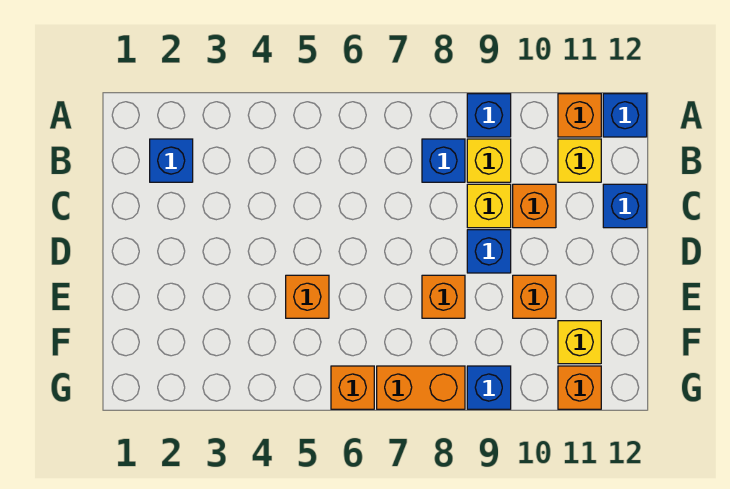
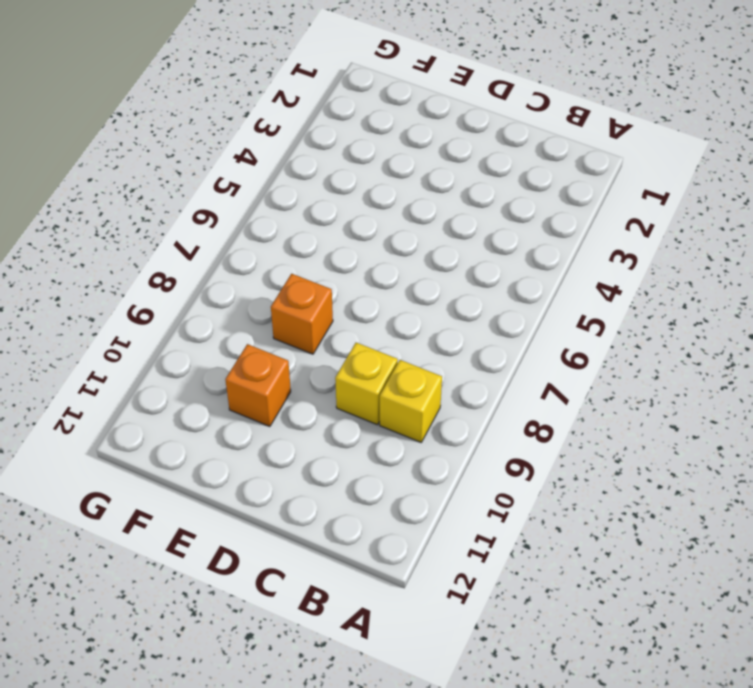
none -> blue 1x1 brick [467,94,511,137]
none -> orange 1x1 brick [558,94,601,137]
none -> blue 1x1 brick [603,94,647,137]

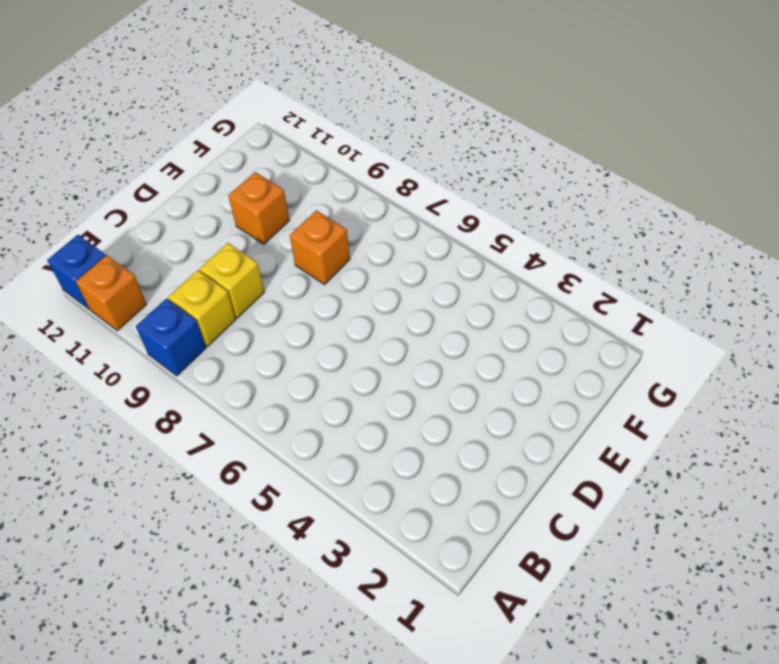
none -> blue 1x1 brick [150,139,193,182]
none -> blue 1x1 brick [422,139,465,182]
none -> yellow 1x1 brick [558,139,601,182]

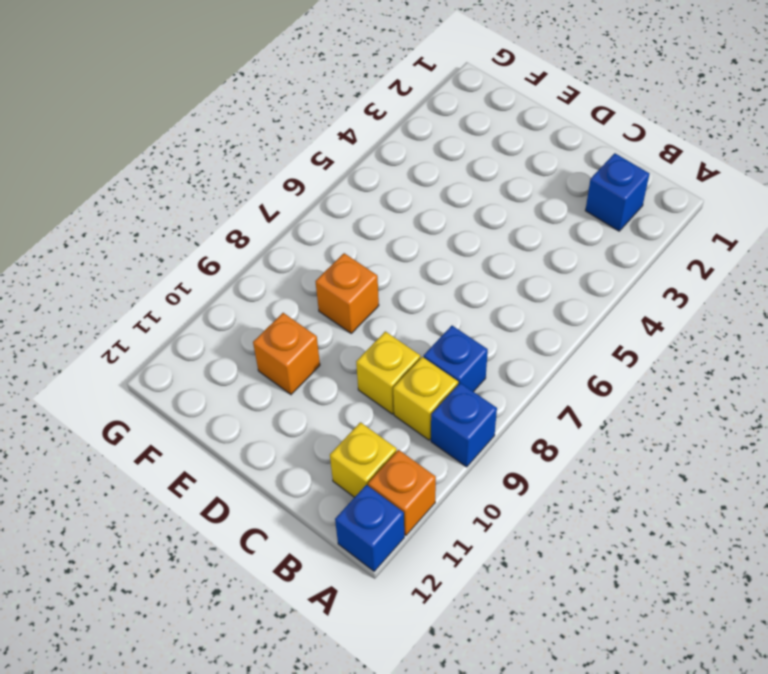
none -> orange 1x1 brick [513,184,556,228]
none -> blue 1x1 brick [603,184,647,228]
none -> blue 1x1 brick [467,230,511,273]

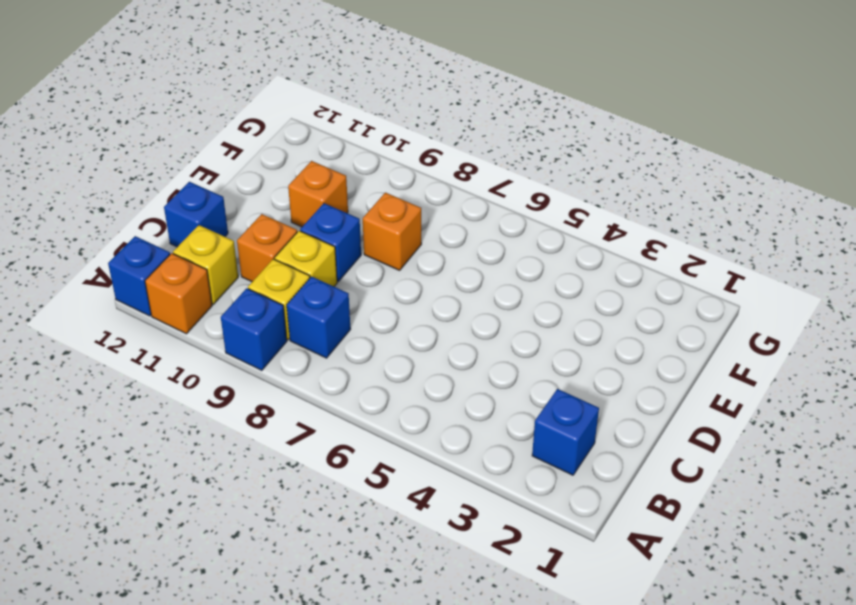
none -> orange 1x1 brick [286,275,329,318]
none -> yellow 1x1 brick [558,321,601,364]
none -> orange 1x1 brick [331,366,374,409]

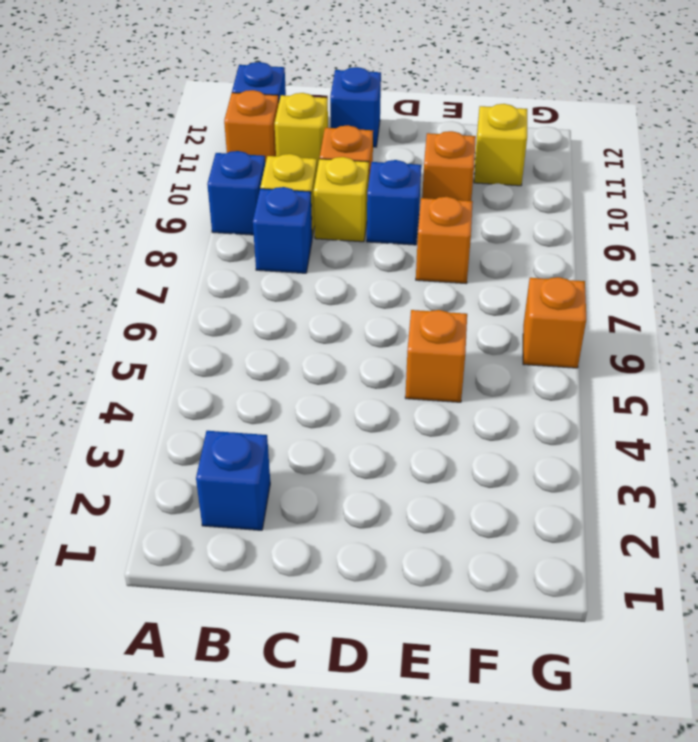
none -> orange 1x2 brick [377,366,465,409]
none -> blue 1x1 brick [467,366,511,409]
none -> orange 1x1 brick [558,366,601,409]

